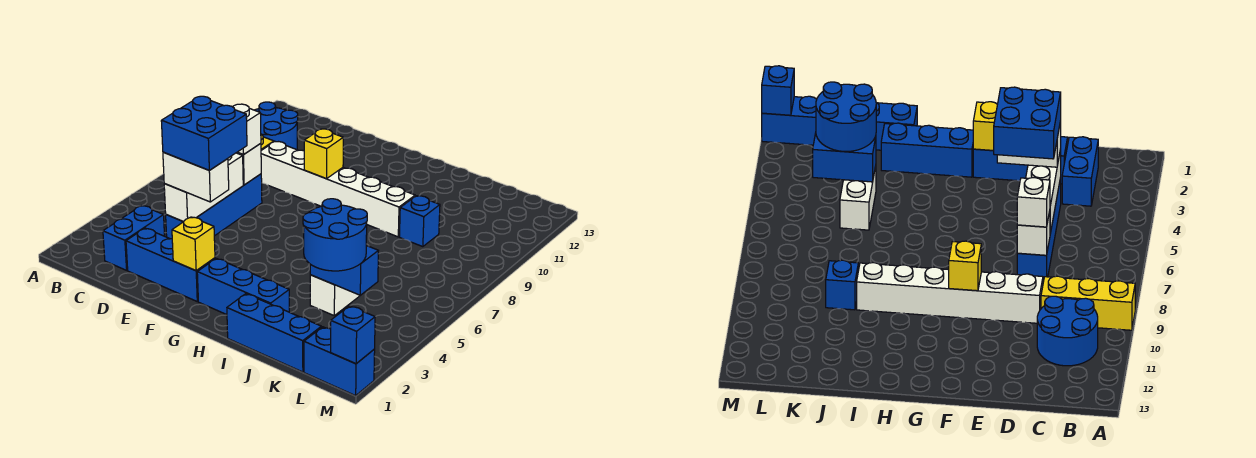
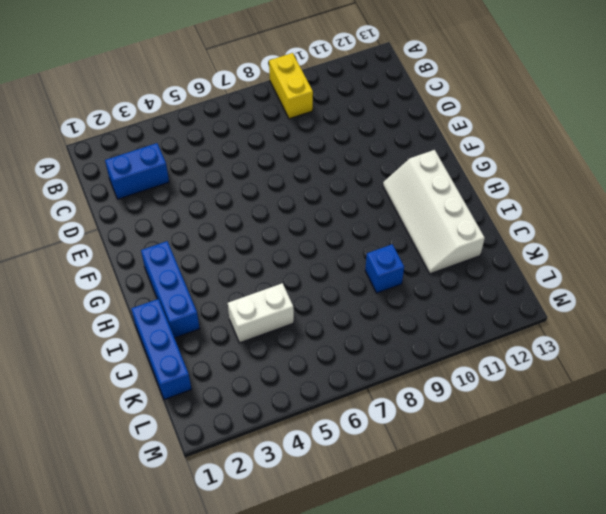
yellow 1x2 brick [269,53,313,119] -> yellow 1x3 brick [1041,276,1135,330]
white 2x4 slope [383,150,485,274] -> none
none -> blue 2x2 round brick [255,102,298,150]
none -> blue 1x3 brick [126,228,215,301]
none -> blue 1x4 brick [166,174,262,239]

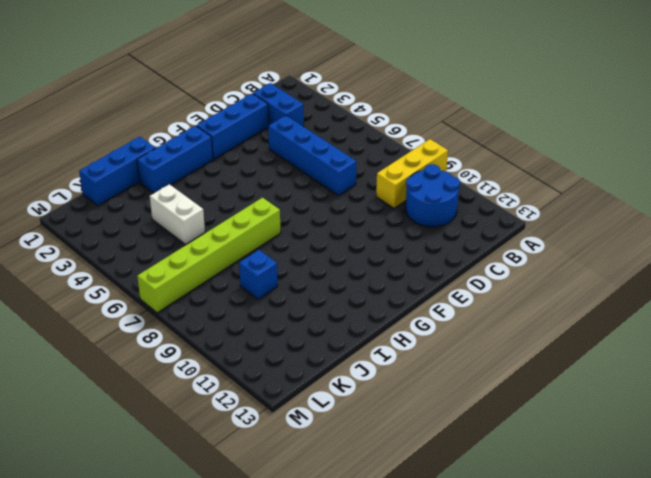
lime 1x6 brick [137,198,281,313] -> none
none -> white 1x6 brick [261,142,415,237]
none -> blue 1x2 brick [304,327,375,396]
none -> white 1x3 brick [164,153,243,222]

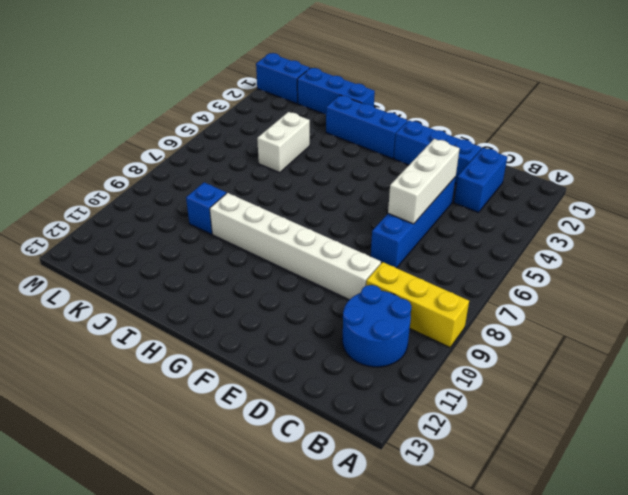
none -> white 1x1 brick [237,143,261,185]
none -> yellow 1x1 brick [172,217,215,271]
none -> yellow 1x1 brick [304,129,343,179]

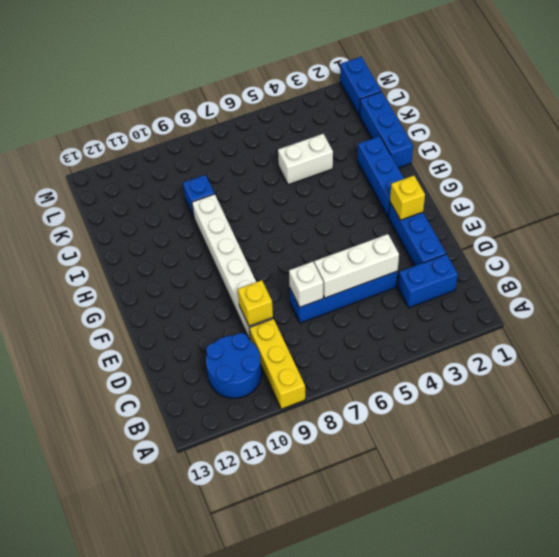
yellow 1x1 brick [238,280,273,326] -> yellow 1x1 brick moved to [304,129,343,179]
none -> blue 1x2 brick [310,246,378,295]
none -> blue 1x1 brick [331,306,375,364]
none -> white 1x2 brick [163,152,229,202]

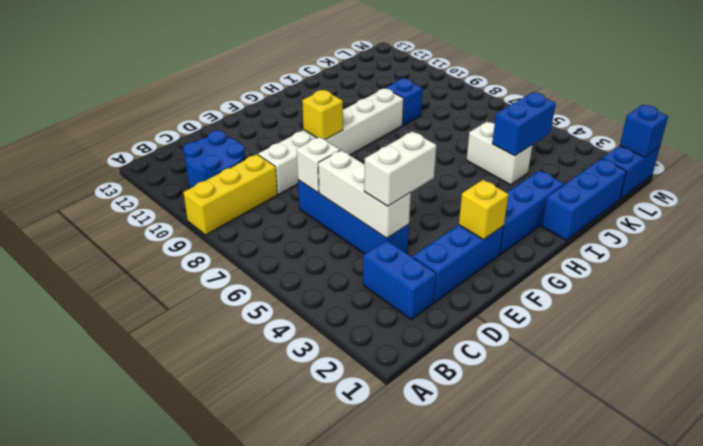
none -> white 1x1 brick [233,104,261,155]
none -> blue 2x2 round brick [303,199,367,271]
none -> blue 2x2 brick [161,96,247,170]

